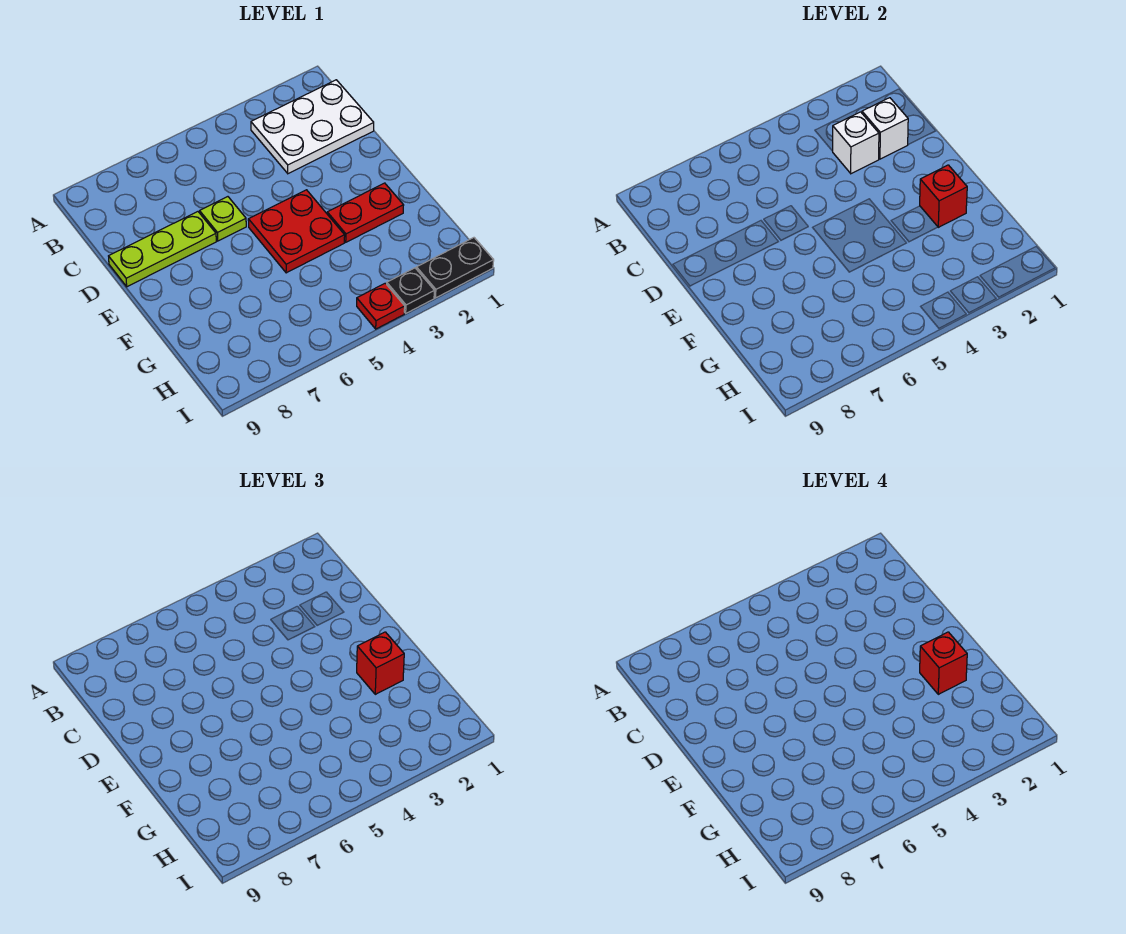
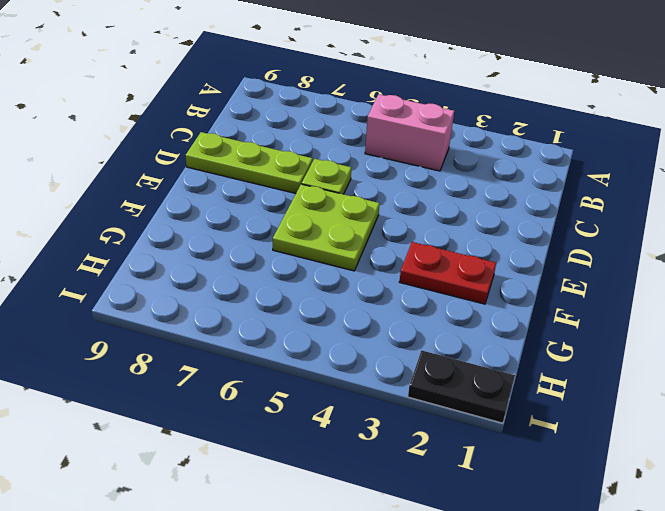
pink 1x2 brick [365,94,454,171] -> none
lime 2x2 plate [273,184,380,271] -> red 2x2 plate [248,190,345,273]
none -> white 2x3 plate [251,80,374,174]
none -> black 1x1 plate [387,268,434,313]
none -> red 1x1 plate [357,283,405,329]

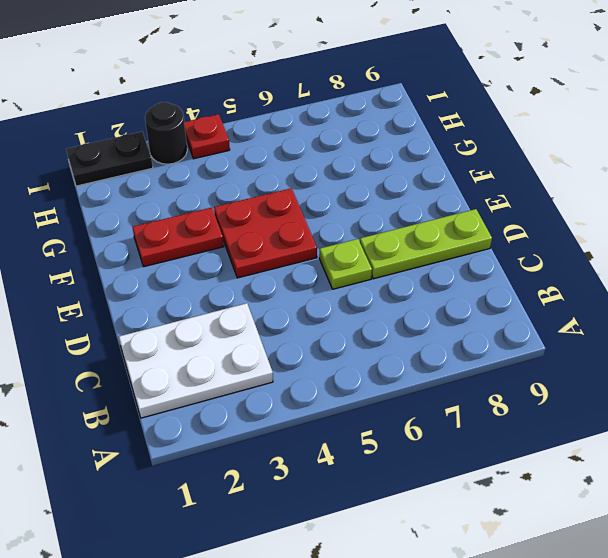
black 1x1 round brick [145,102,187,164] -> black 1x1 plate [387,268,434,313]
none -> white 1x1 brick [862,98,908,159]
none -> white 1x1 brick [833,112,879,174]
none -> red 1x1 brick [920,165,967,227]

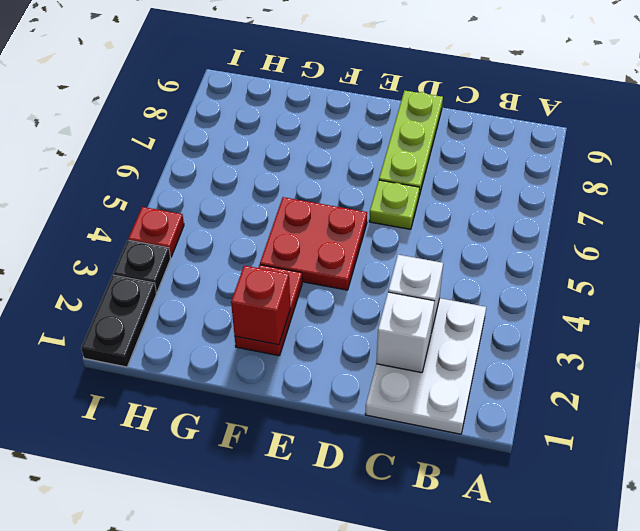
none -> red 1x1 brick [357,632,404,694]
none -> red 1x1 brick [920,632,967,694]

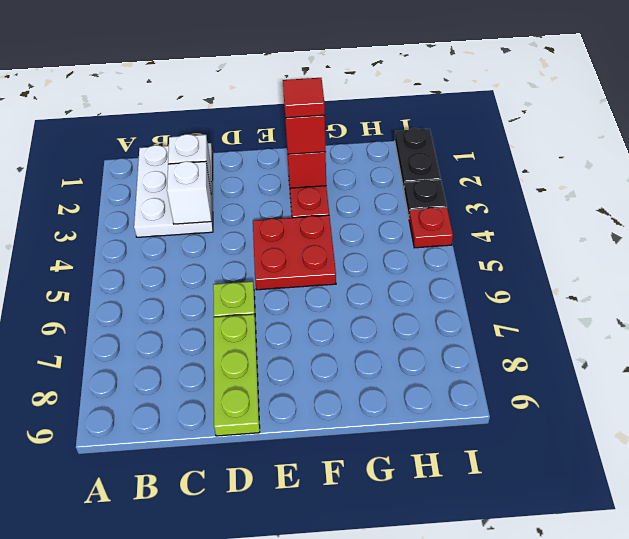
red 1x1 tile [283,78,325,118] -> red 1x1 brick [920,632,967,694]

